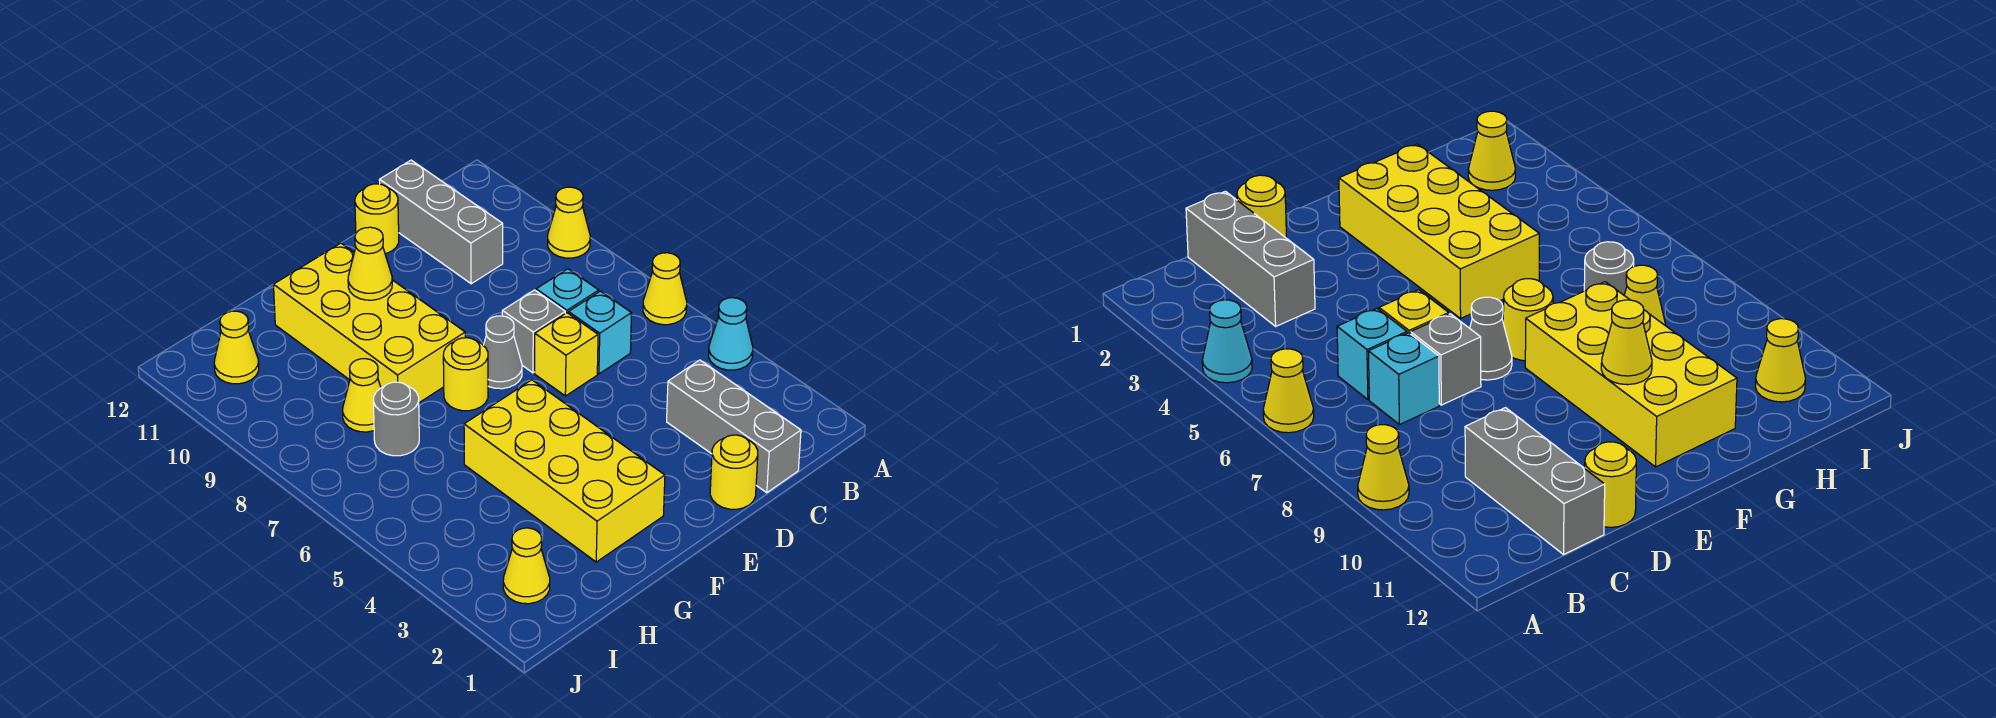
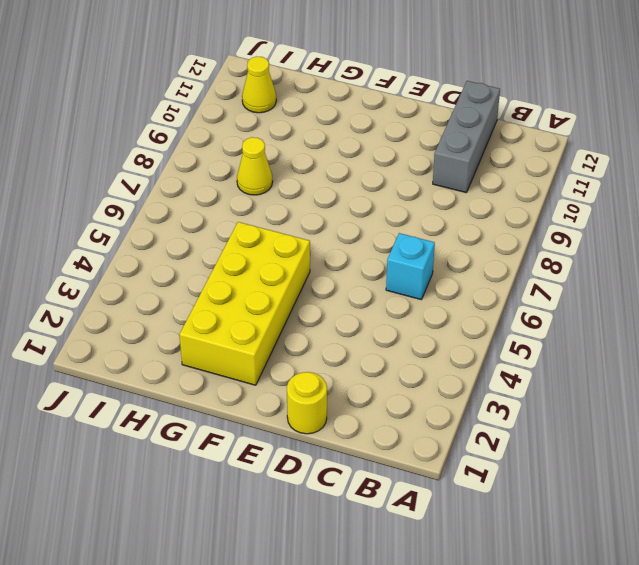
none -> cyan 1x1 cone [709,298,753,370]
none -> yellow 1x1 cone [643,253,687,325]
none -> yellow 1x1 cone [548,187,590,258]

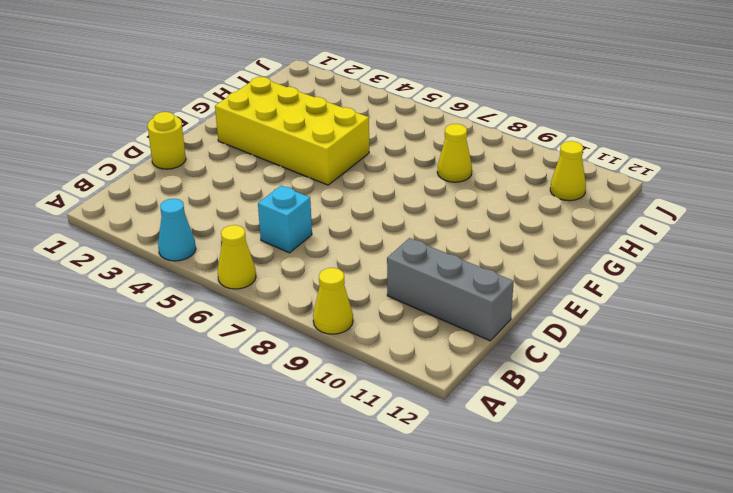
none -> grey 1x3 brick [667,360,801,493]
none -> cyan 1x1 brick [536,269,599,314]
none -> yellow 1x1 brick [535,313,598,396]

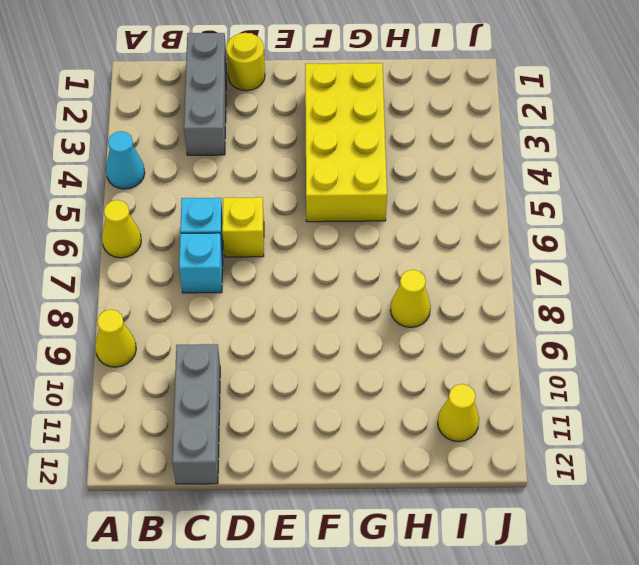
none -> grey 1x1 brick [502,290,565,373]
none -> yellow 1x1 round brick [355,184,399,254]
none -> grey 1x1 cone [483,316,522,389]

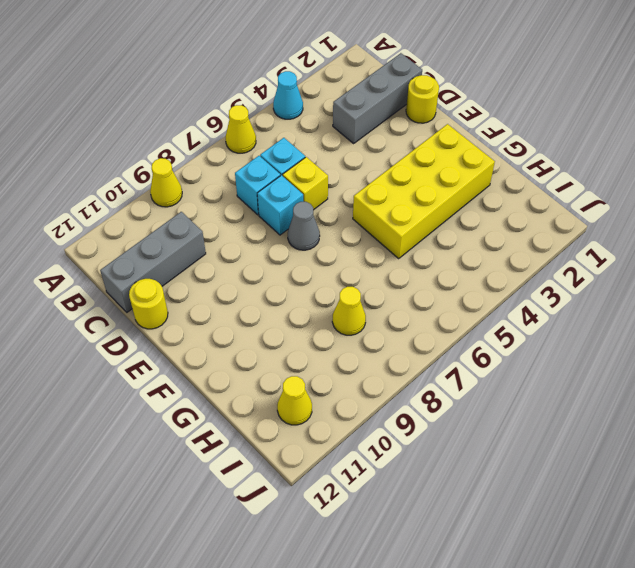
cyan 1x1 brick [257,175,303,235] -> grey 1x1 brick [502,290,565,373]
none -> yellow 1x1 round brick [443,338,488,411]
none -> yellow 2x4 brick [273,243,465,402]
none -> grey 1x1 round brick [373,382,419,456]

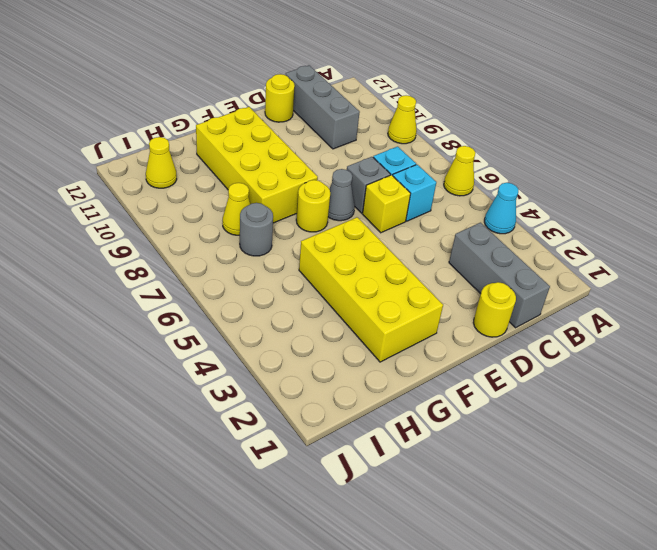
none -> yellow 1x1 cone [503,528,550,604]
none -> yellow 1x1 cone [348,227,392,300]

